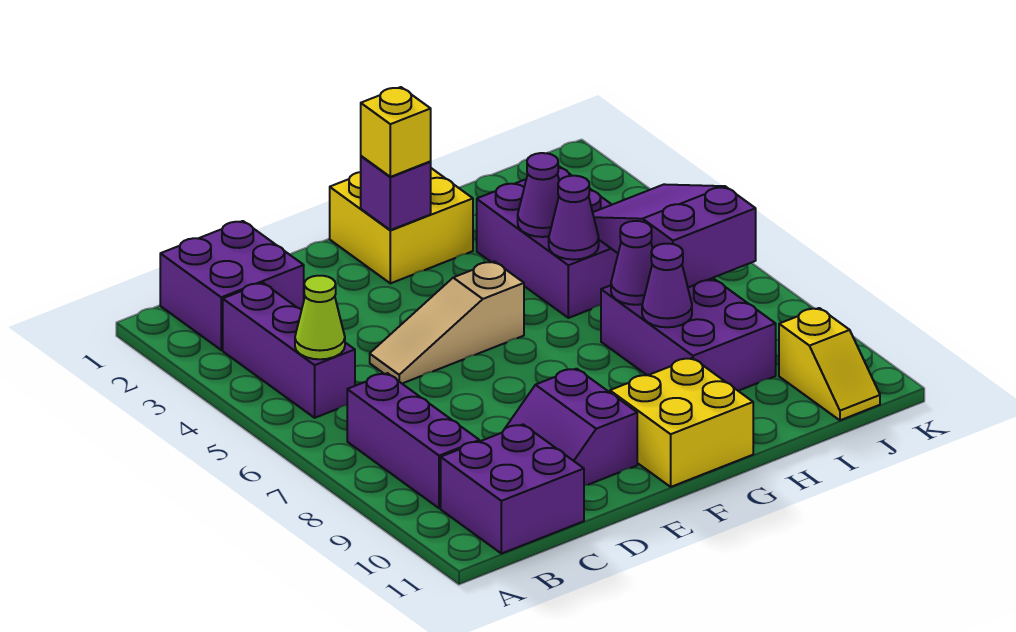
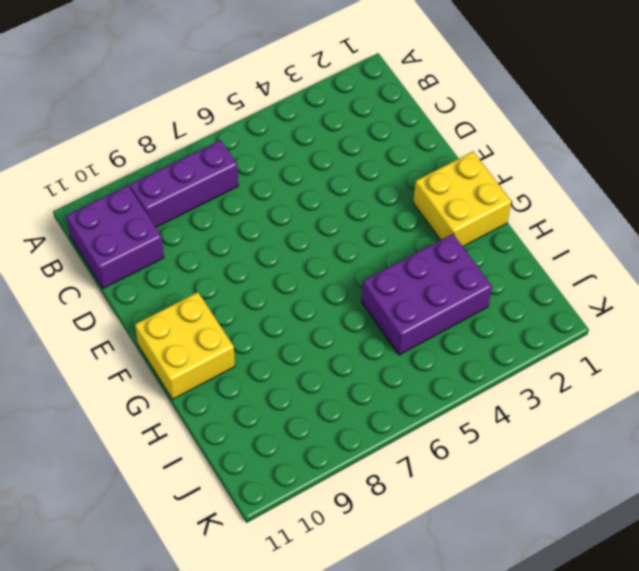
none -> purple 2x2 brick [160,221,304,350]
none -> purple 1x3 brick [223,283,355,418]
none -> tan 1x3 slope [370,261,524,383]

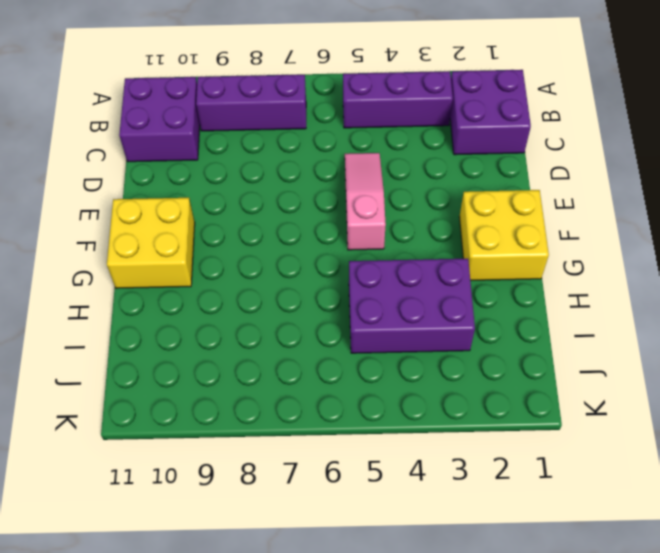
pink 1x3 slope [345,153,386,250] -> tan 1x3 slope [370,261,524,383]
none -> purple 2x2 slope [505,369,637,485]
none -> purple 2x3 brick [601,278,776,391]
none -> yellow 1x2 slope [779,308,880,420]

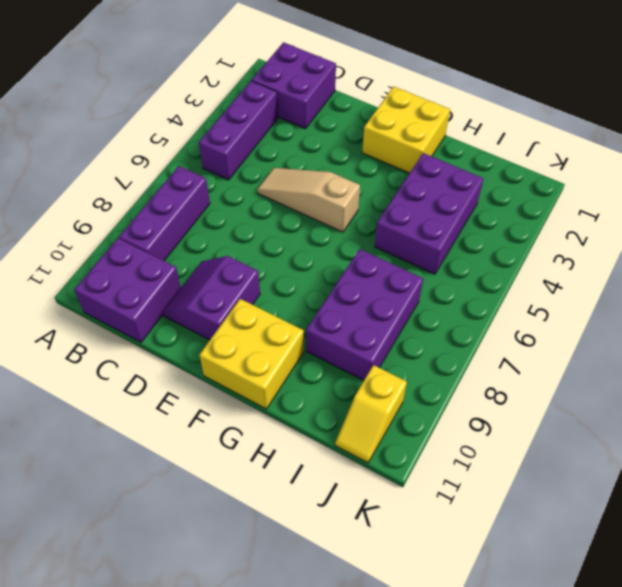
none -> lime 1x1 cone [295,276,345,359]
none -> purple 1x1 brick [361,156,431,230]
none -> purple 1x1 cone [518,153,559,237]

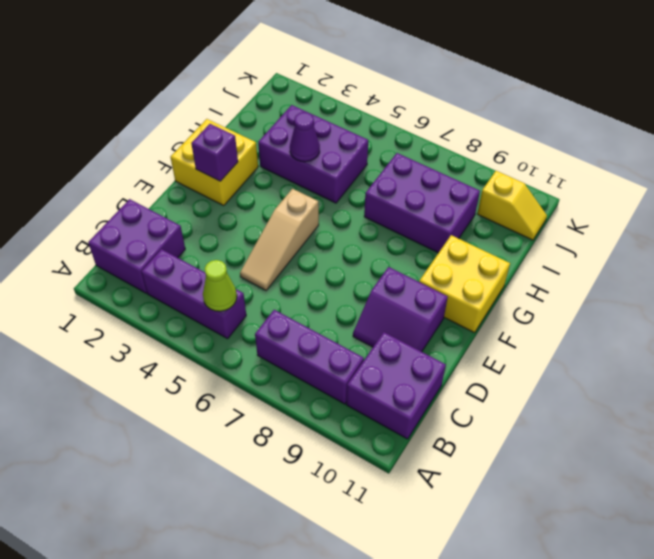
none -> purple 1x1 cone [549,176,599,260]
none -> purple 1x1 cone [611,221,653,305]
none -> purple 1x1 cone [642,244,692,327]

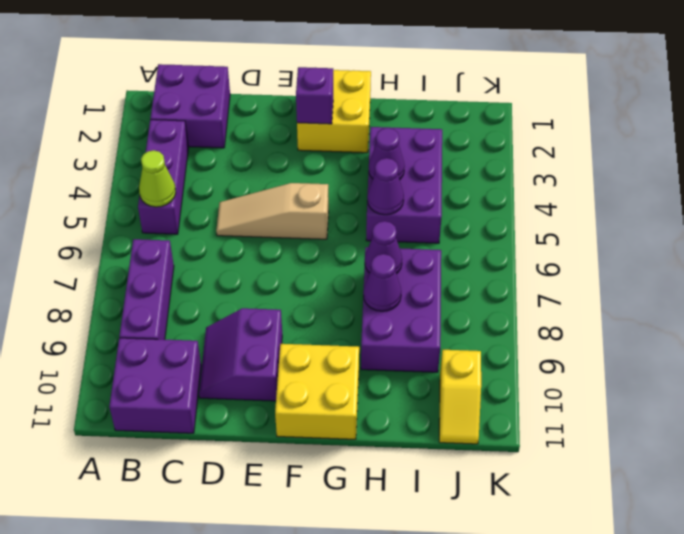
none -> purple 2x3 slope [593,184,756,287]
none -> yellow 1x1 brick [361,87,431,177]

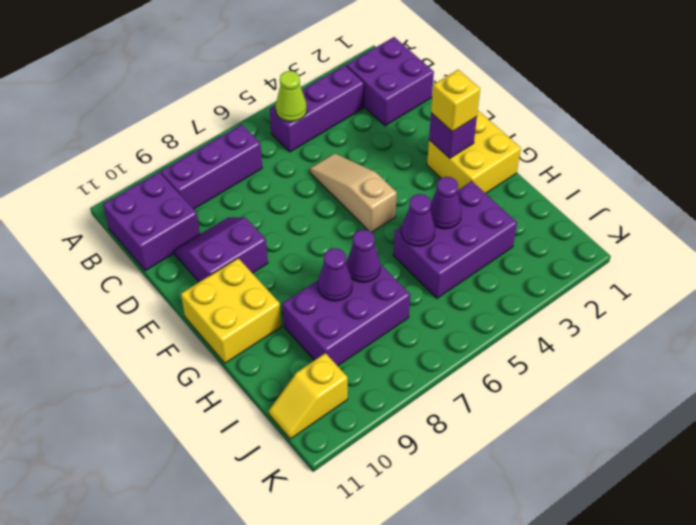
none -> purple 2x3 slope [593,184,756,287]

